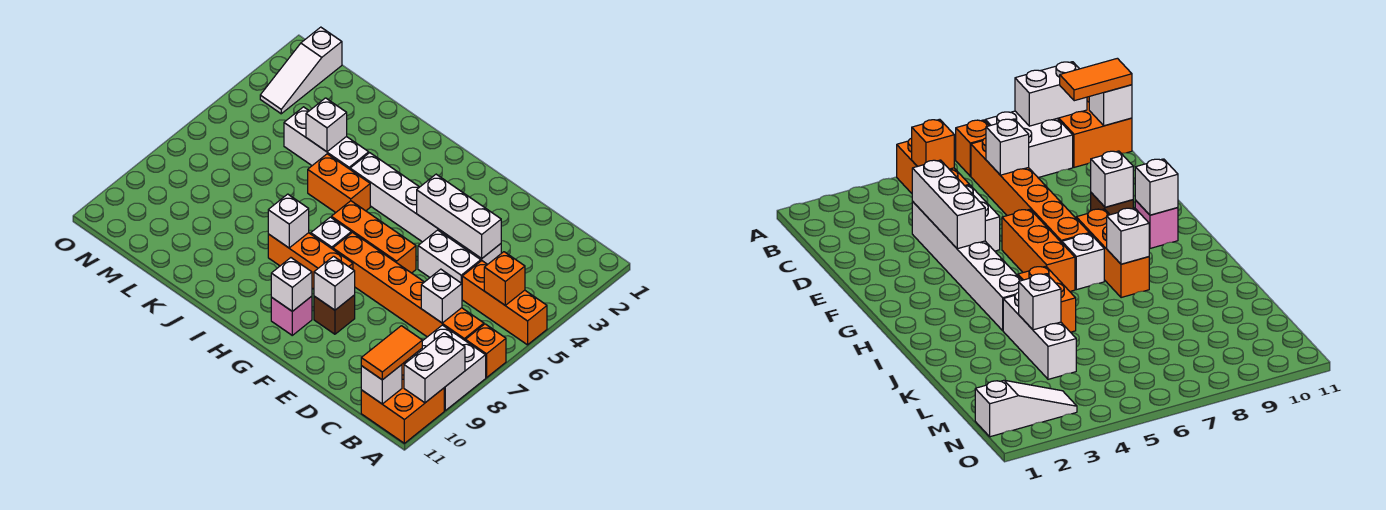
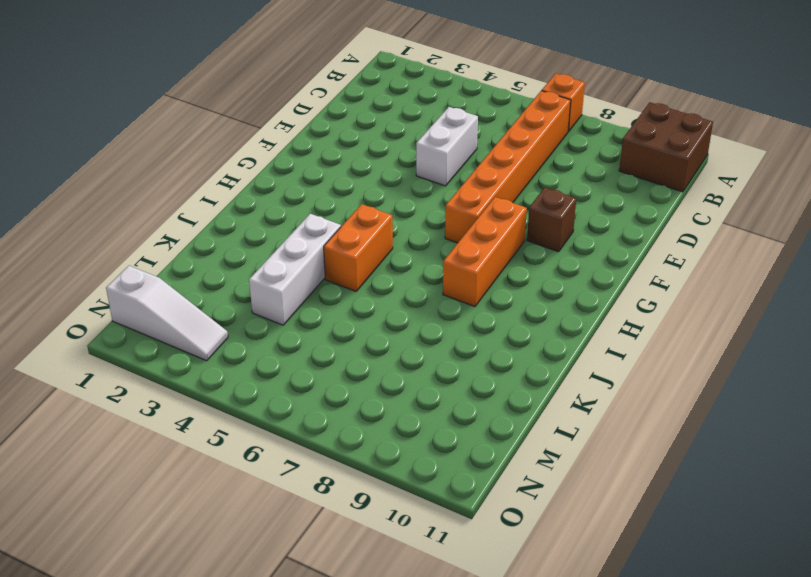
brown 2x2 brick [619,102,713,192] -> orange 2x2 brick [361,361,444,443]
none -> orange 1x3 brick [462,261,547,345]
none -> white 2x2 brick [407,325,486,410]
none -> white 1x6 brick [350,153,501,264]

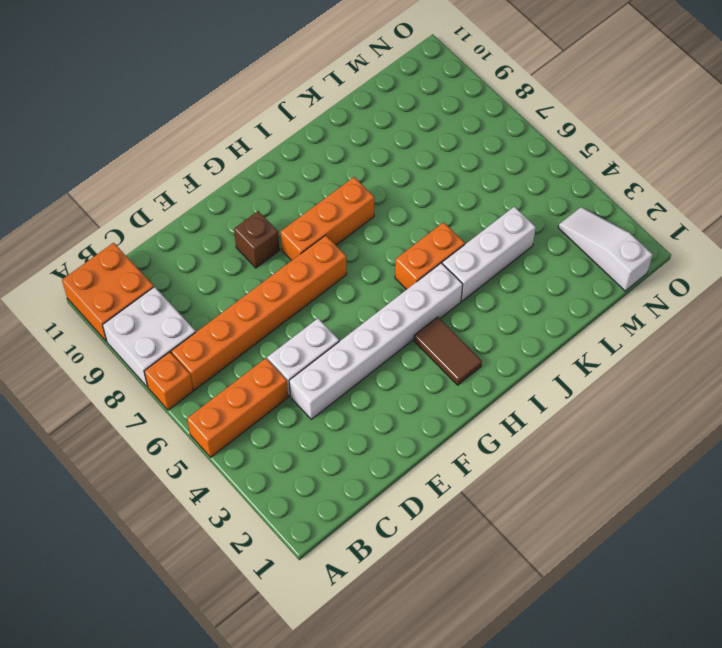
brown 1x2 tile [414,317,482,385] -> none
none -> orange 1x3 brick [331,201,416,273]
none -> pink 1x1 brick [271,296,312,335]
none -> white 1x1 brick [311,217,351,249]

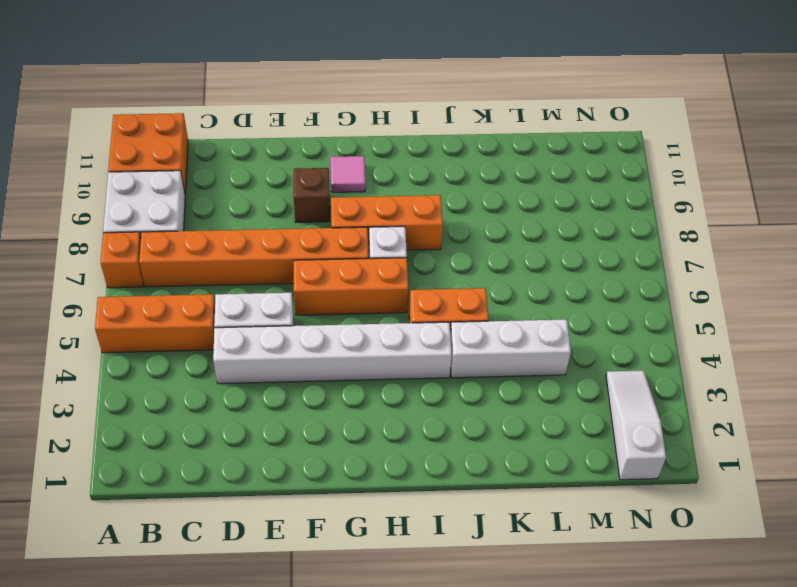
pink 1x1 tile [331,156,365,192] -> pink 1x1 brick [271,296,312,335]
none -> white 1x2 brick [404,333,465,403]
none -> orange 1x1 brick [484,252,525,305]
none -> white 1x1 brick [361,365,402,404]

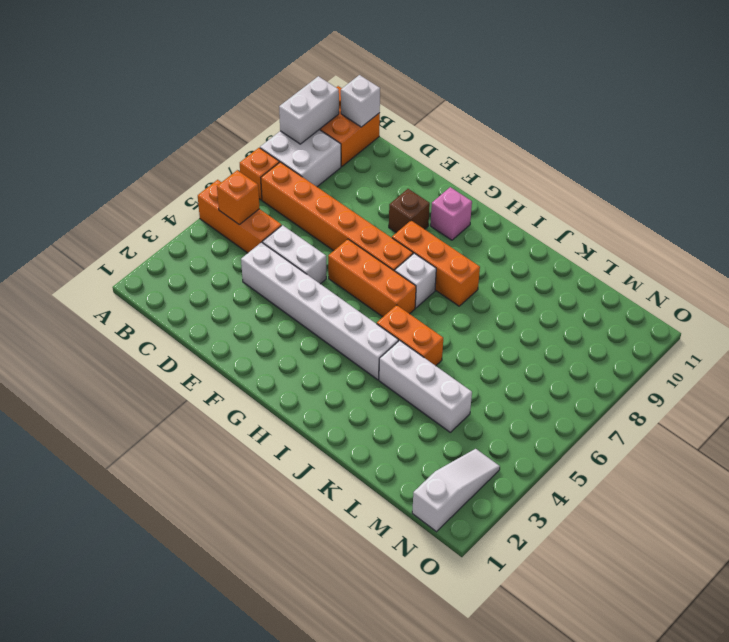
none -> white 1x1 brick [421,269,462,323]
none -> white 1x3 brick [417,174,501,259]
none -> white 1x1 brick [314,256,355,310]

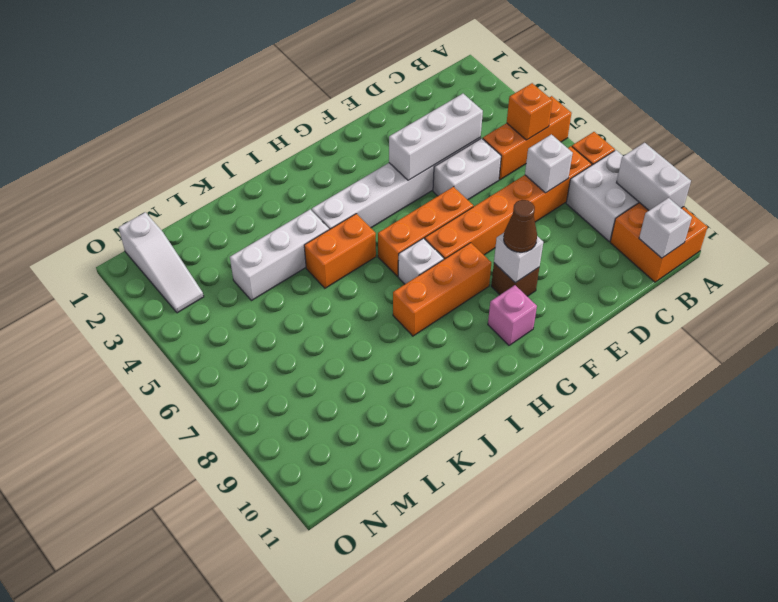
brown 1x1 cone [504,200,537,252] -> none
none -> white 1x1 brick [271,258,312,311]
none -> white 1x1 brick [268,194,309,248]
none -> white 1x1 brick [306,98,347,152]

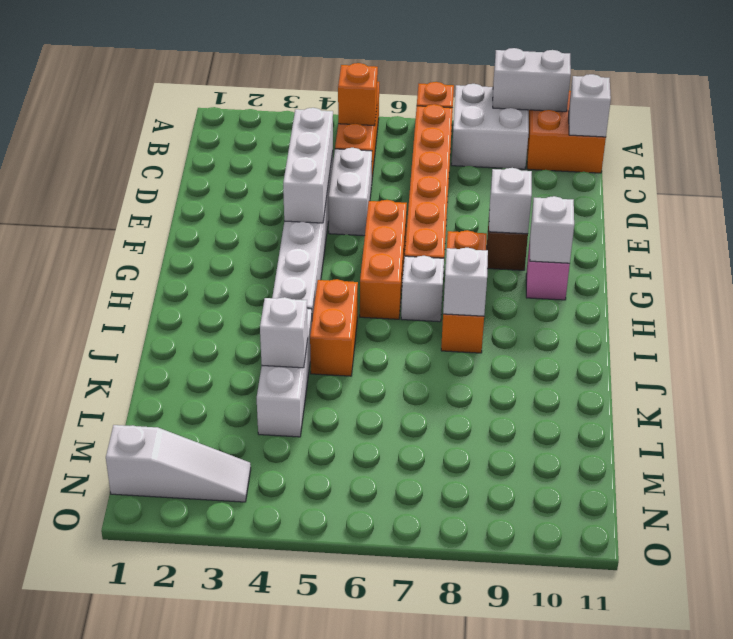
none -> white 1x1 brick [421,269,462,323]
none -> orange 1x2 tile [361,326,422,380]

